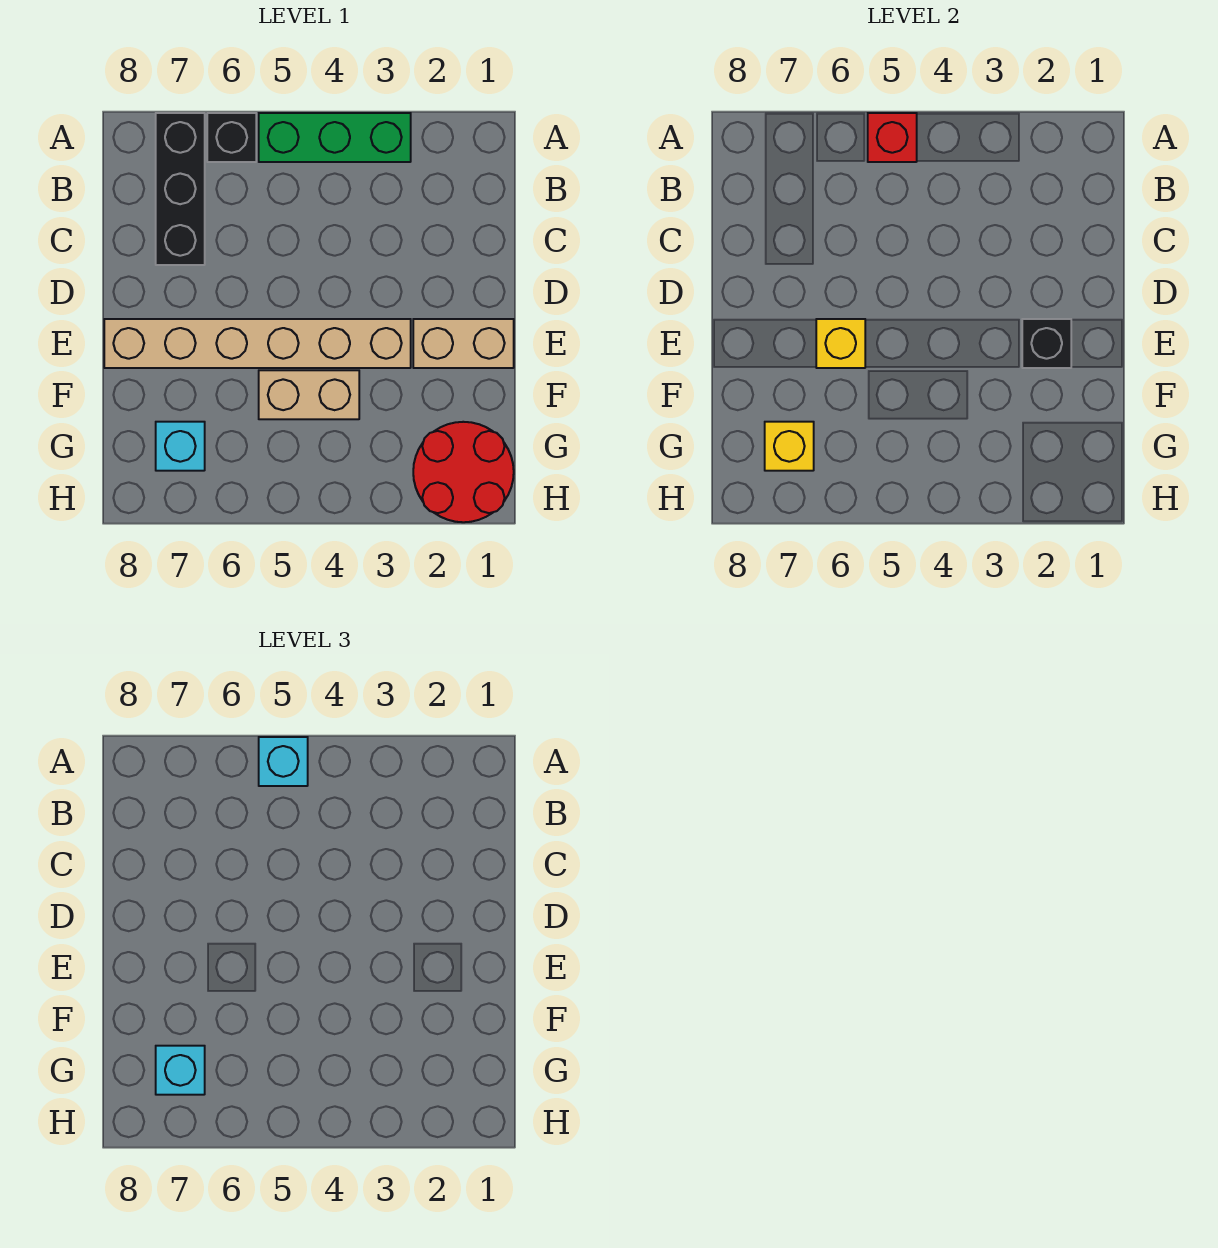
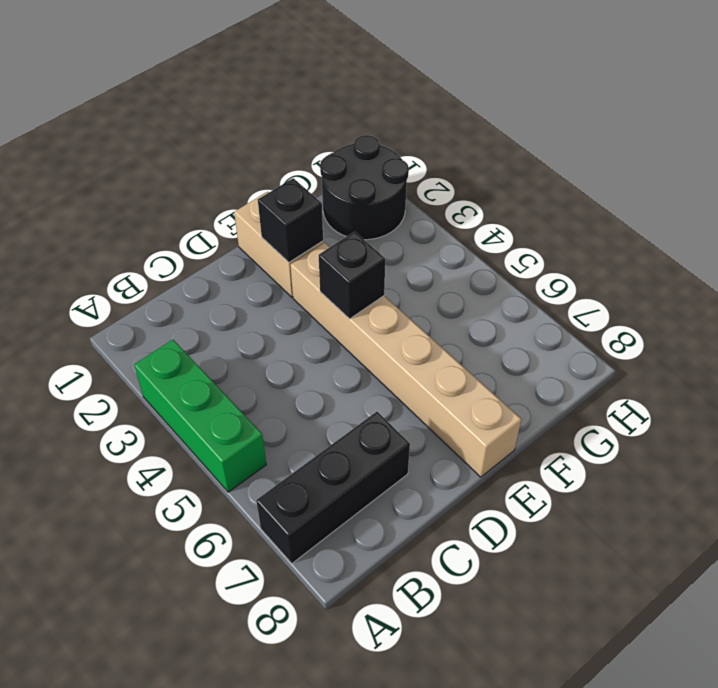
black 1x1 brick [319,232,385,319] -> black 1x1 brick moved to [207,113,256,162]
black 2x2 round brick [320,135,409,240] -> red 2x2 round brick [413,422,514,522]
none -> tan 1x2 brick [259,370,359,419]
none -> cyan 1x1 brick [156,422,205,471]
none -> red 1x1 brick [868,113,917,162]

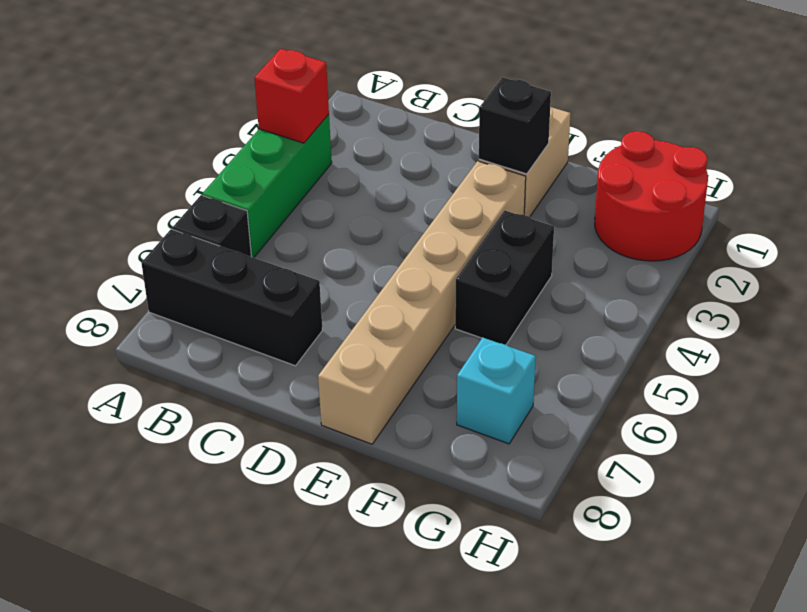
red 1x1 brick [254,49,329,143] -> red 1x1 brick moved to [868,113,917,162]
black 1x2 brick [455,210,554,345] -> tan 1x2 brick [259,370,359,419]
none -> yellow 1x1 brick [816,319,865,368]
none -> yellow 1x1 brick [765,422,814,471]
none -> cyan 1x1 brick [259,737,308,786]

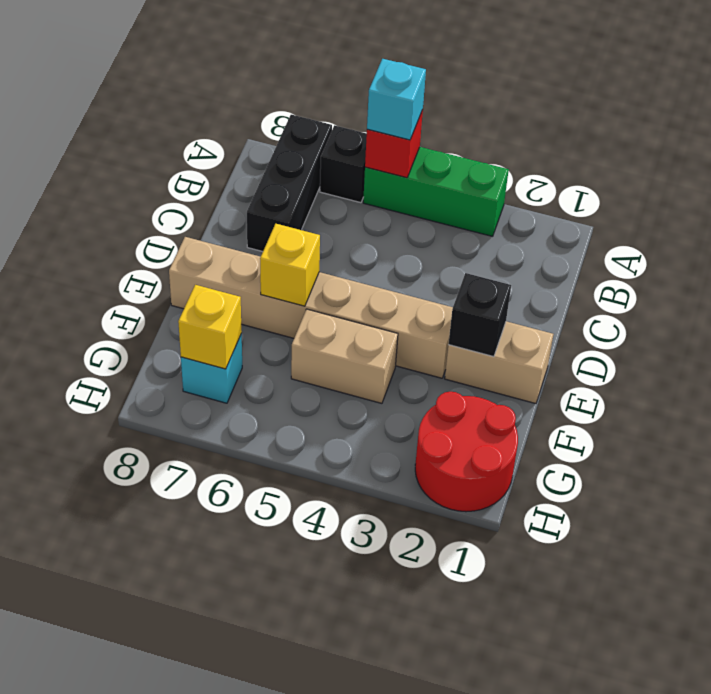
none -> cyan 1x1 brick [156,1046,205,1095]

